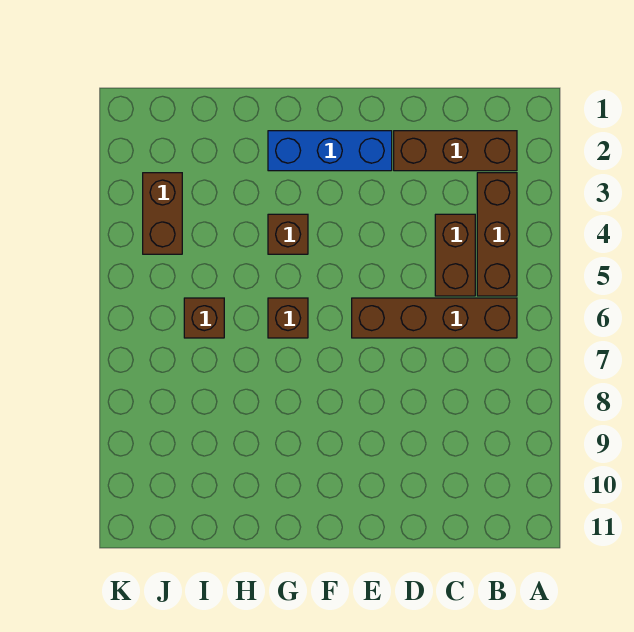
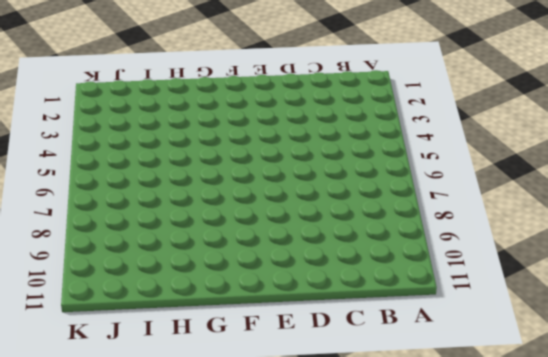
none -> brown 1x3 brick [394,131,517,171]
none -> brown 1x3 brick [477,173,517,296]

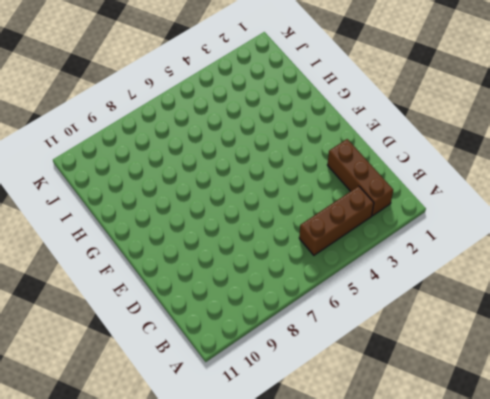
none -> brown 1x4 brick [352,298,517,338]
none -> brown 1x2 brick [435,214,475,296]

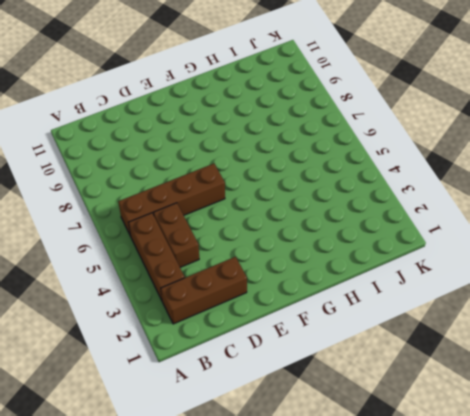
none -> blue 1x3 brick [268,131,392,171]
none -> brown 1x1 brick [268,214,308,254]

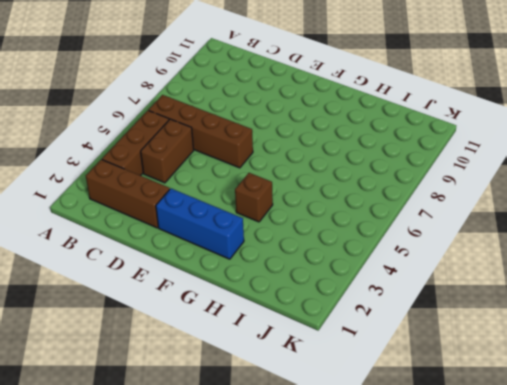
none -> brown 1x1 brick [268,298,308,338]
none -> brown 1x1 brick [184,298,224,338]

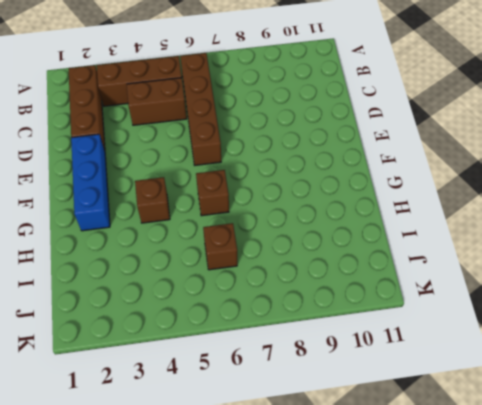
none -> brown 1x2 brick [143,173,182,254]

